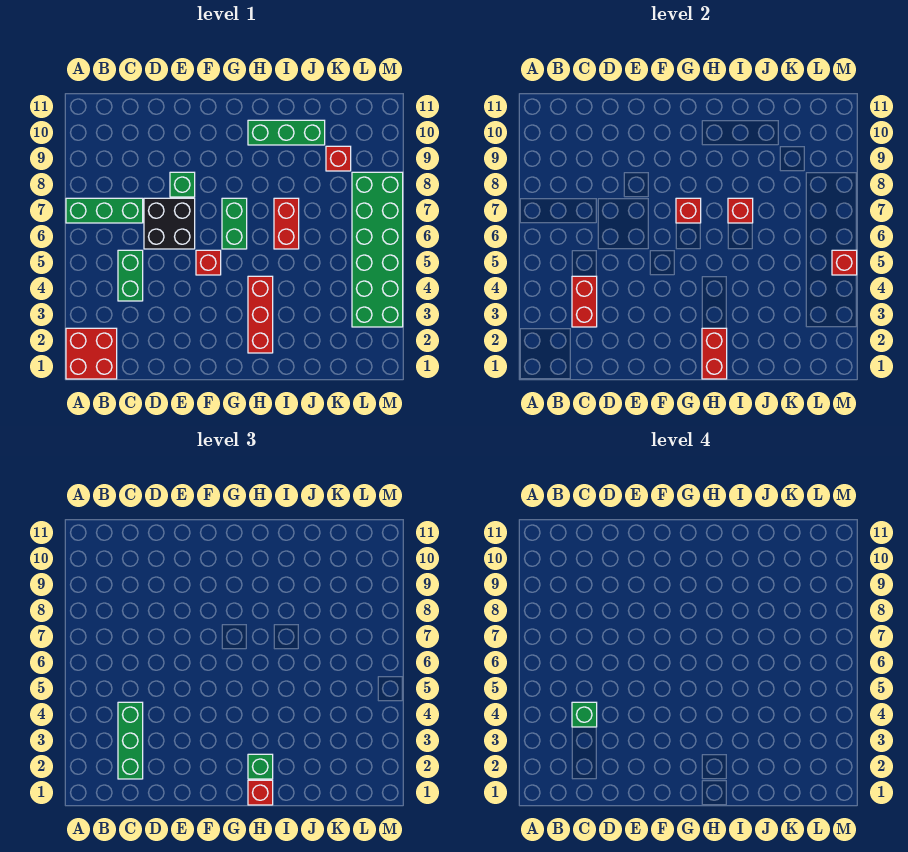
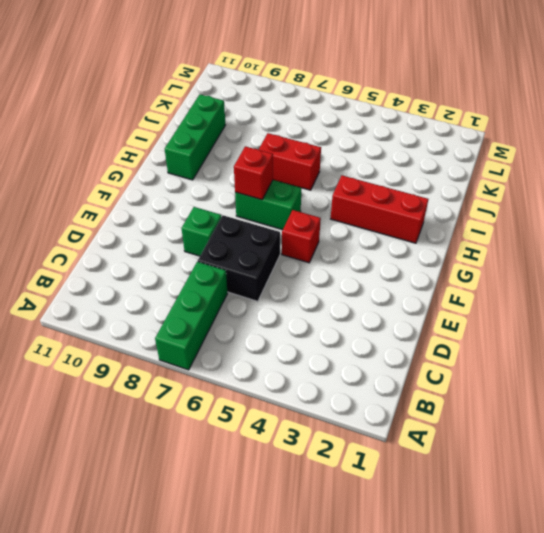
none -> red 2x2 brick [66,328,117,379]
none -> green 1x2 brick [118,250,143,301]
none -> red 1x1 brick [326,146,351,171]

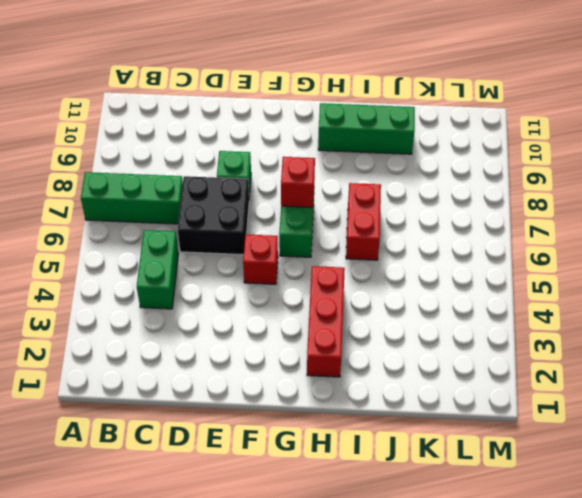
none -> red 2x2 brick [66,328,117,379]
none -> red 1x1 brick [326,146,351,171]
none -> green 2x6 brick [352,172,403,327]

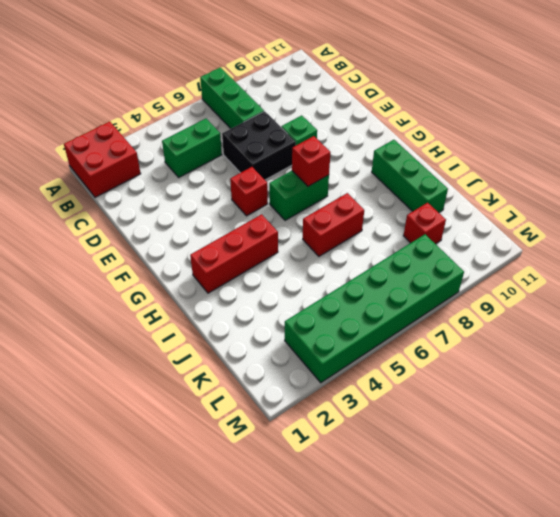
none -> red 1x2 brick [572,276,597,327]
none -> red 1x2 brick [702,328,727,379]
none -> red 1x1 brick [728,198,753,223]

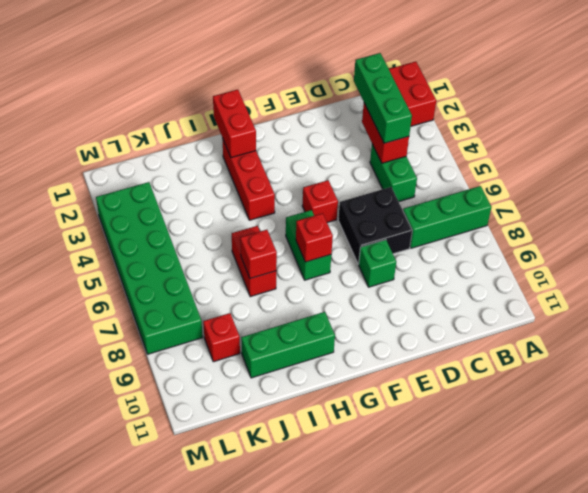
none -> red 1x1 brick [832,250,857,275]
none -> red 1x1 brick [248,780,273,805]
none -> green 1x1 brick [248,754,273,779]

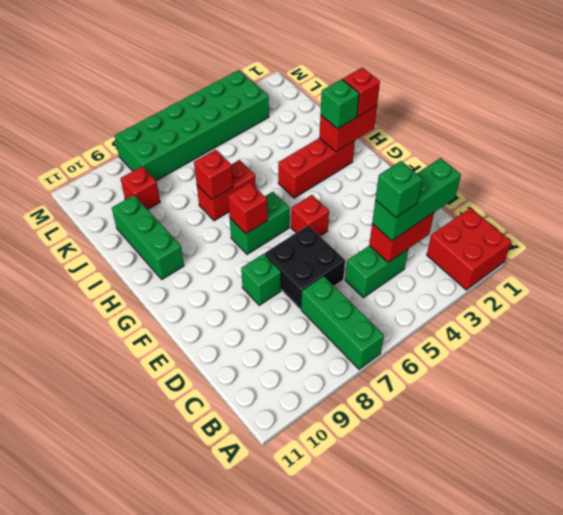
none -> red 1x1 brick [832,250,857,275]

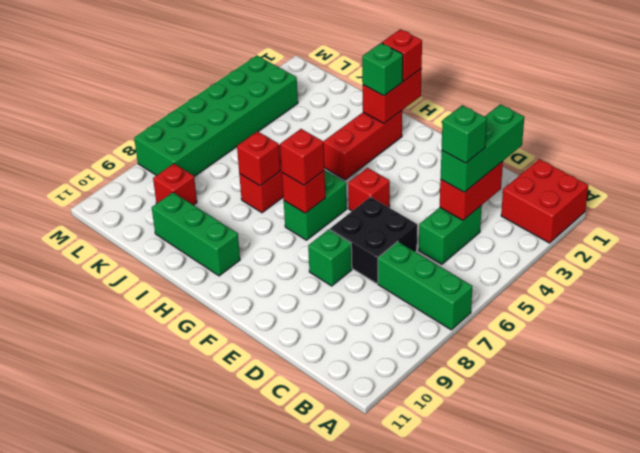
red 1x1 brick [280,129,324,185] -> red 1x1 brick moved to [832,250,857,275]

